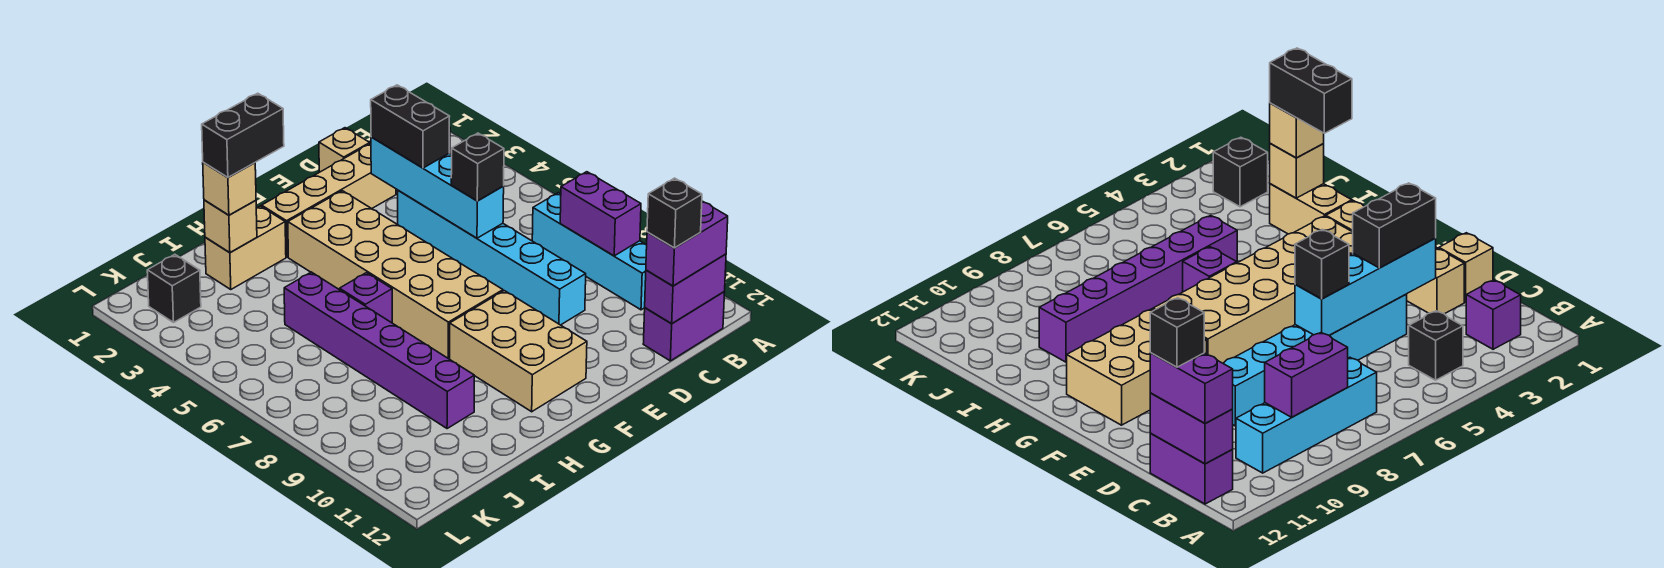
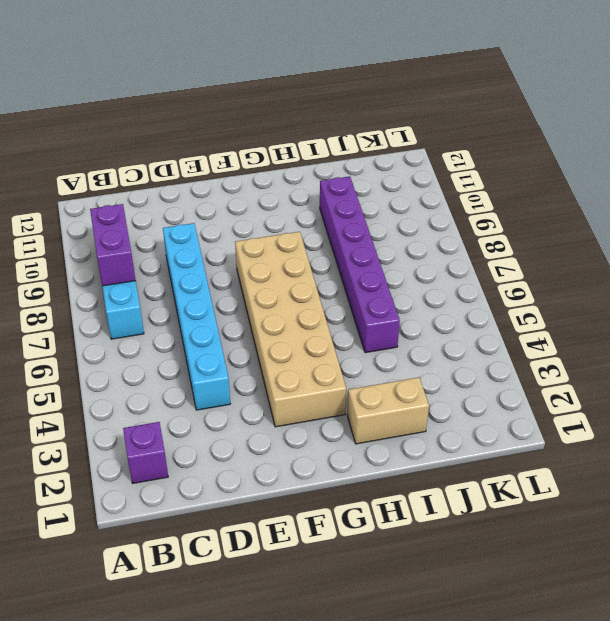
none -> black 1x1 brick [1409,311,1463,380]
none -> purple 1x2 brick [643,292,725,361]
none -> tan 1x1 brick [319,128,370,172]

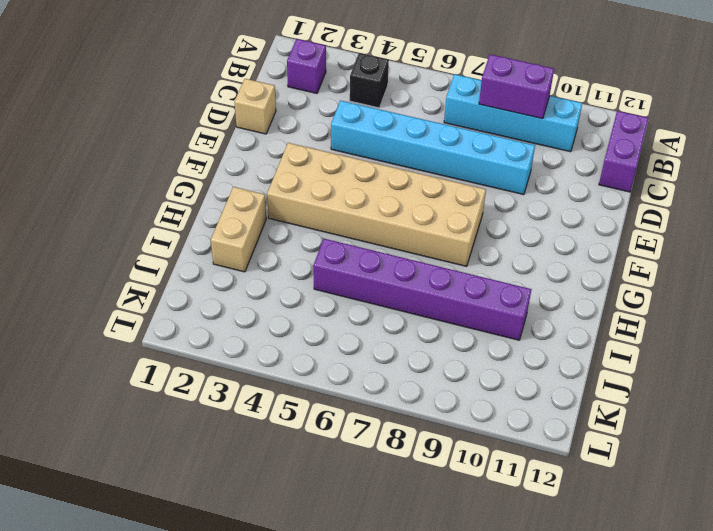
none -> tan 1x4 brick [262,144,396,257]
none -> tan 2x3 brick [450,291,587,412]
none -> purple 1x1 brick [340,273,392,323]

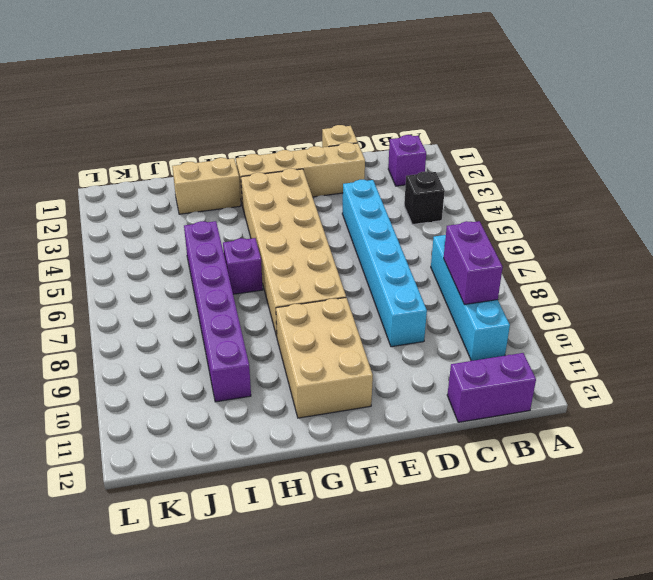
none -> black 1x1 brick [147,254,201,322]
none -> purple 1x2 brick [645,254,726,323]
none -> cyan 1x4 brick [371,137,504,238]

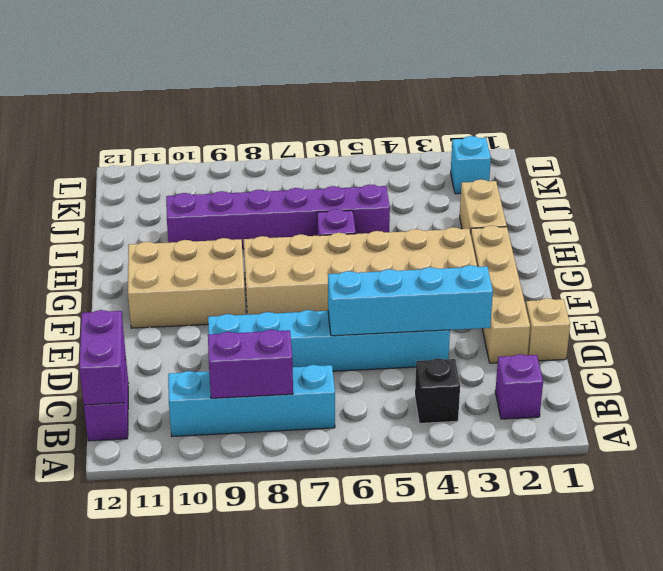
cyan 1x1 brick [451,136,491,194] -> black 1x1 brick [147,254,201,322]
none -> tan 1x1 brick [204,200,257,253]
none -> purple 1x2 brick [646,201,728,286]
none -> black 1x2 brick [371,85,450,168]

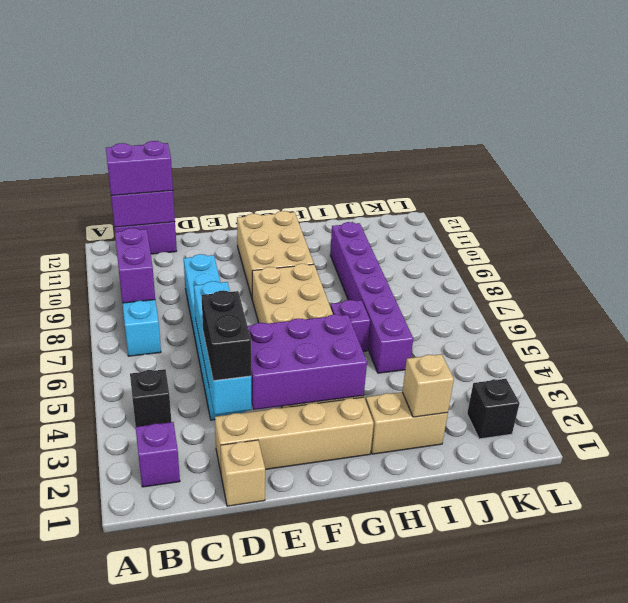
purple 2x3 brick [248,314,367,410] -> none
none -> black 1x1 brick [451,133,504,201]
none -> tan 1x1 brick [203,162,256,215]
none -> black 1x1 brick [647,178,702,248]

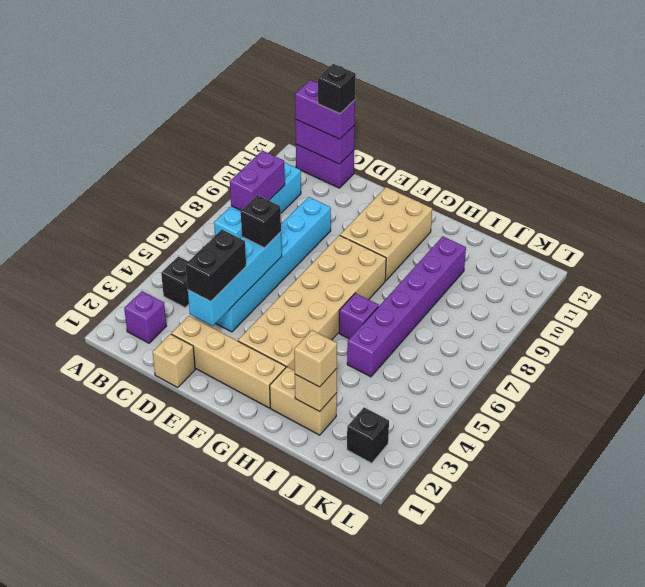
none -> black 1x2 brick [202,93,284,177]

